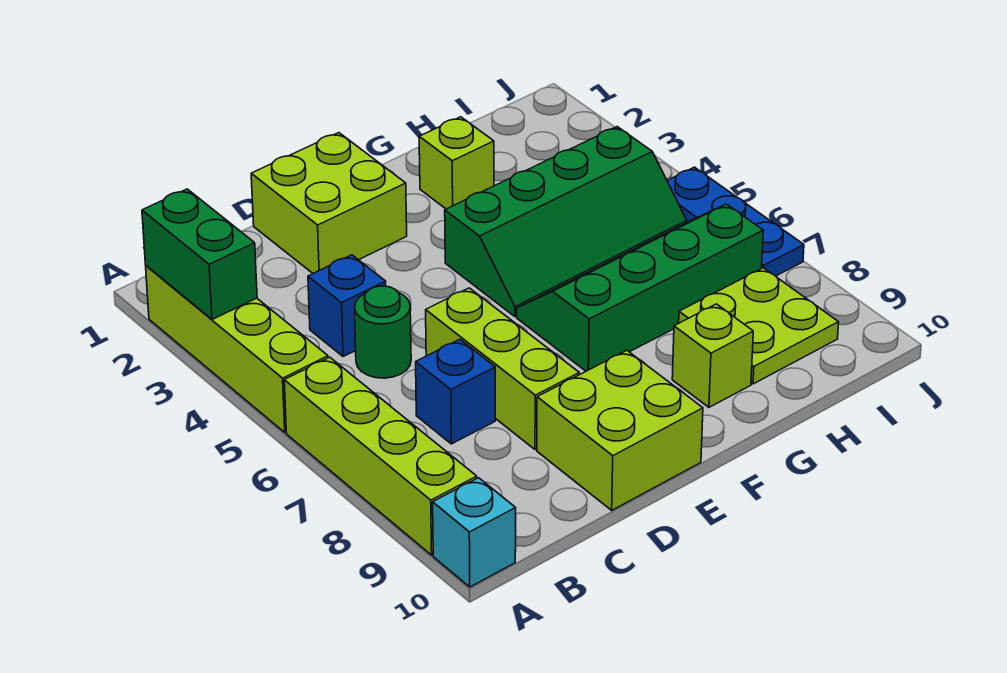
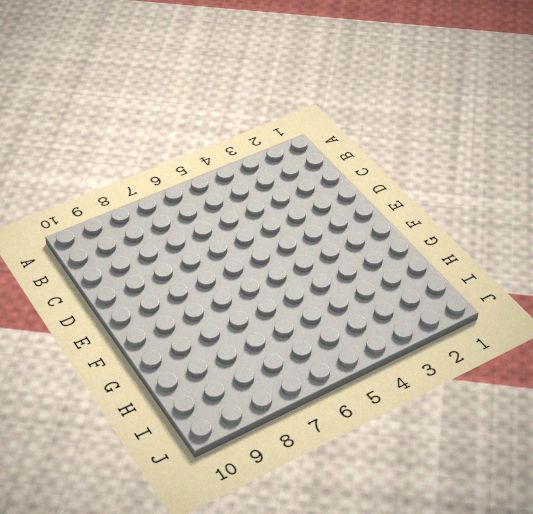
none -> lime 1x4 brick [146,266,328,432]
none -> lime 1x4 brick [284,357,477,555]
none -> cyan 1x1 brick [433,478,516,587]

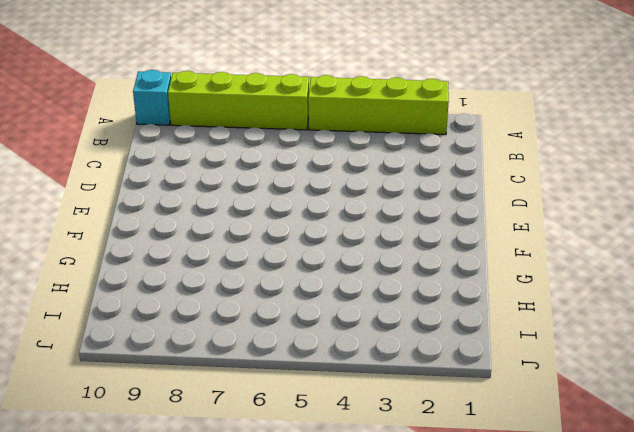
none -> blue 1x1 brick [308,255,386,357]
none -> green 1x1 round brick [355,286,411,378]
none -> blue 1x1 brick [416,339,495,444]

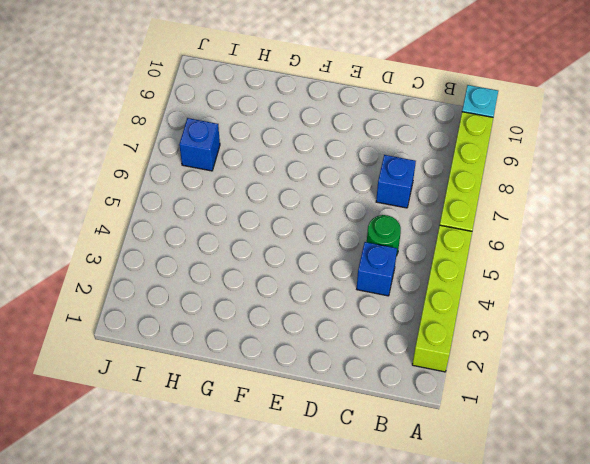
blue 1x1 brick [179,118,220,171] -> green 2x4 slope [517,204,763,371]
none -> lime 2x2 brick [251,133,407,273]
none -> lime 1x3 brick [426,288,579,450]
none -> lime 2x2 brick [537,350,703,510]

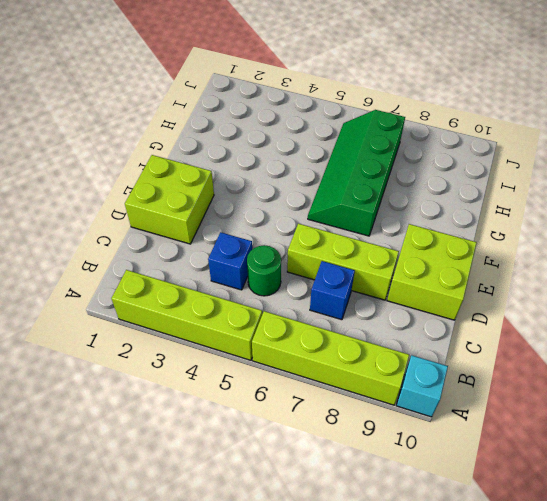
none -> green 2x4 slope [445,127,687,316]
none -> lime 1x1 brick [419,117,494,209]
none -> lime 1x1 brick [672,304,753,407]

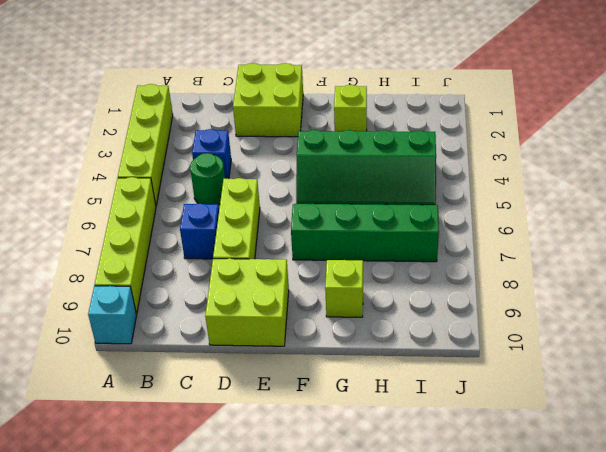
none -> lime 2x2 plate [679,268,839,384]
none -> blue 1x3 plate [667,167,804,276]
none -> green 1x2 brick [142,189,257,320]

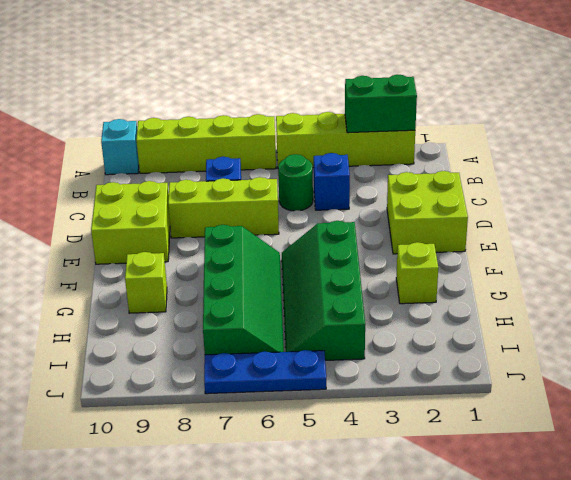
none -> lime 2x2 plate [679,268,839,384]

